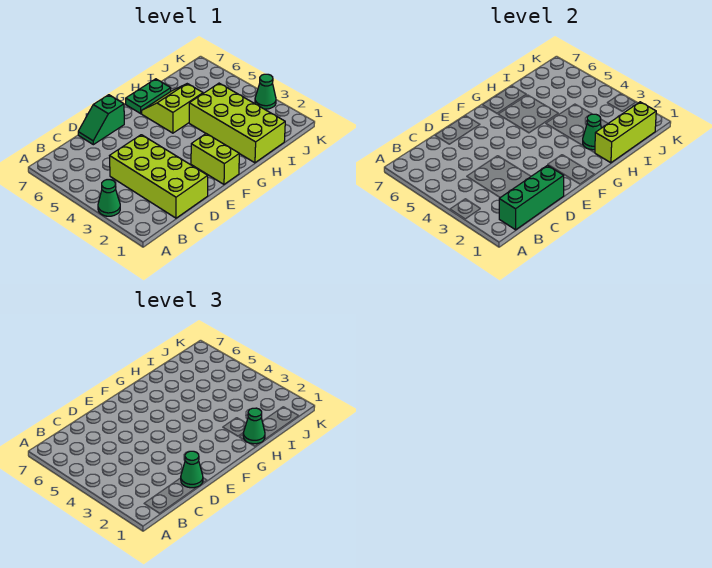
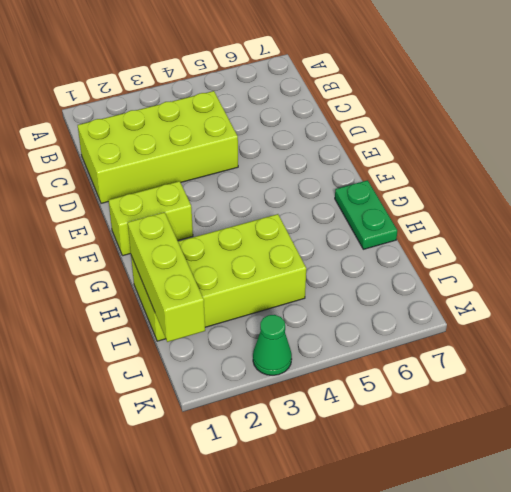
none -> green 1x1 cone [98,180,120,216]
none -> green 1x2 slope [78,95,124,145]
none -> lime 2x2 slope [142,84,203,133]

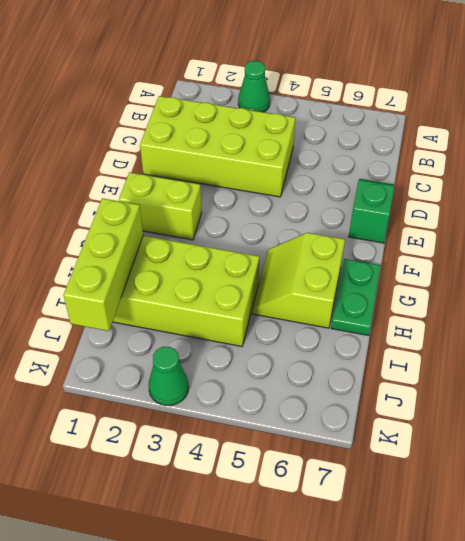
lime 2x2 slope [253,233,345,328] -> lime 2x2 slope turned to [142,84,203,133]
none -> green 1x3 brick [499,166,564,230]
none -> green 1x1 cone [583,114,601,150]
none -> green 1x1 cone [181,451,203,488]

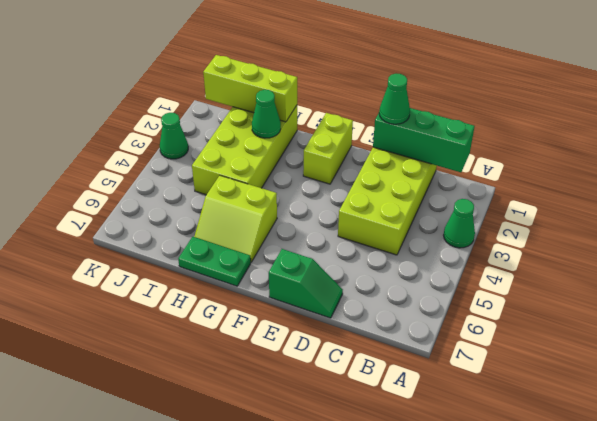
none -> green 1x1 cone [243,408,265,444]

